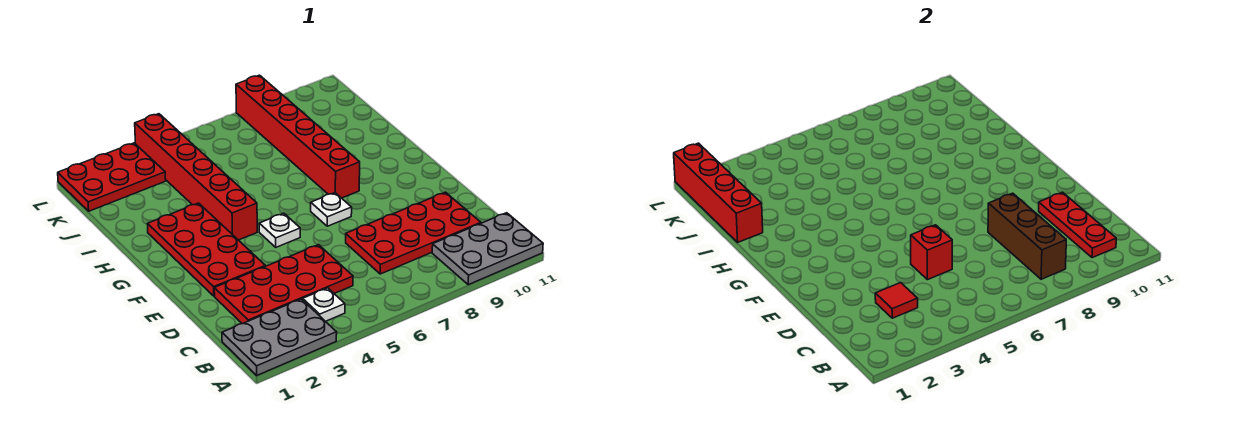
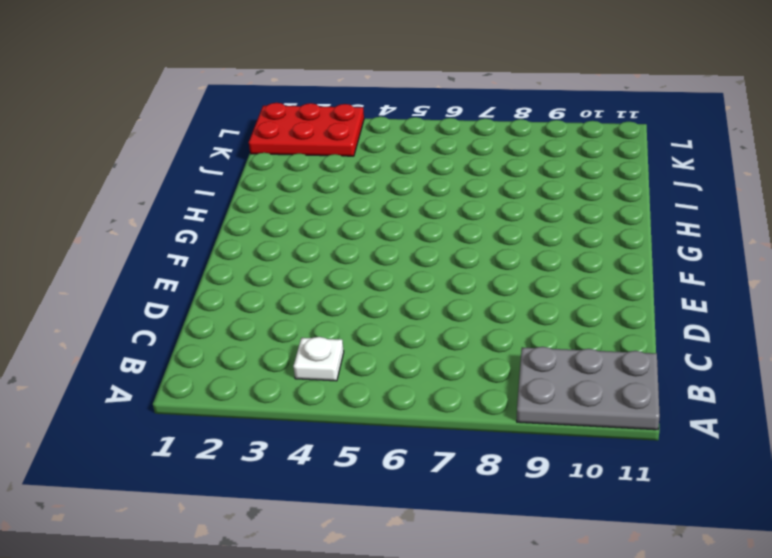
none -> grey 2x3 plate [222,299,337,375]
none -> red 2x4 plate [214,245,353,324]
none -> red 2x4 plate [346,192,481,274]

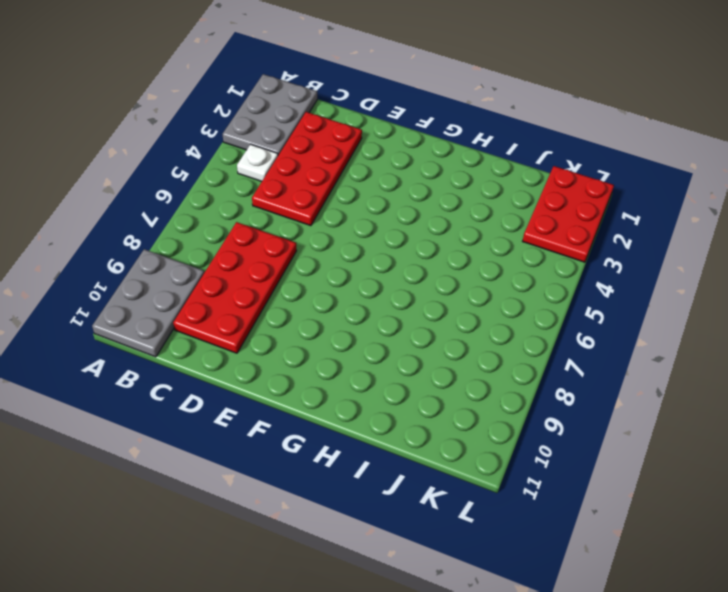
none -> red 2x4 plate [148,203,265,296]
none -> white 1x1 plate [259,213,300,247]
none -> white 1x1 plate [311,193,352,226]

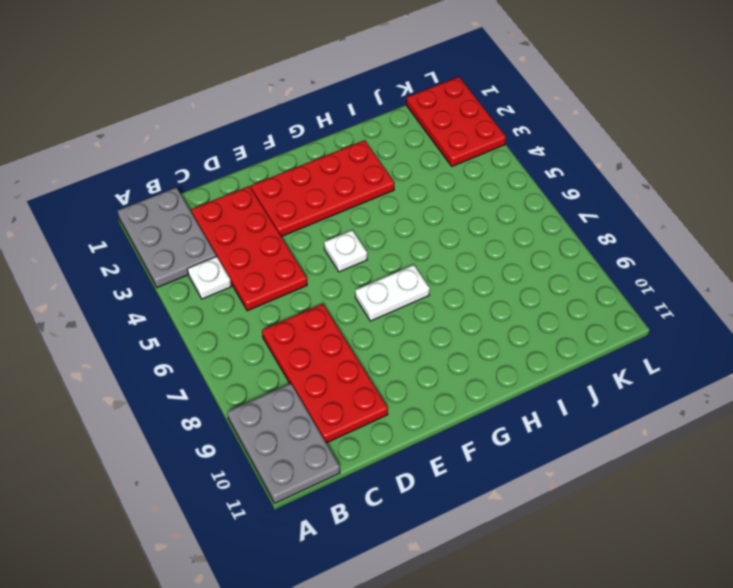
white 1x2 plate [355,265,430,321] -> white 1x1 plate [311,193,352,226]
none -> red 1x6 brick [135,114,257,240]
none -> red 1x6 brick [236,75,360,198]
none -> brown 1x3 brick [988,193,1066,279]

